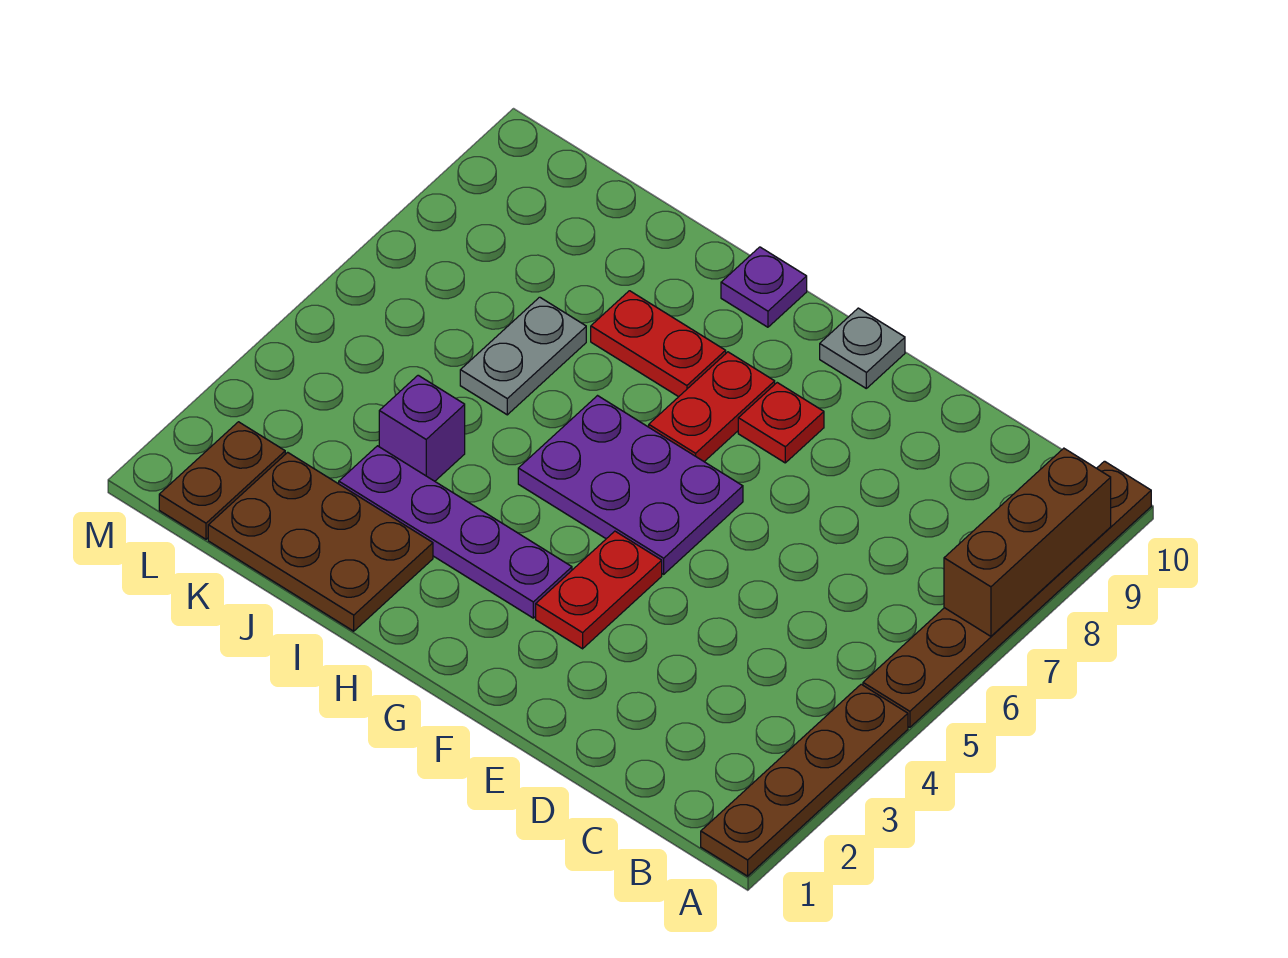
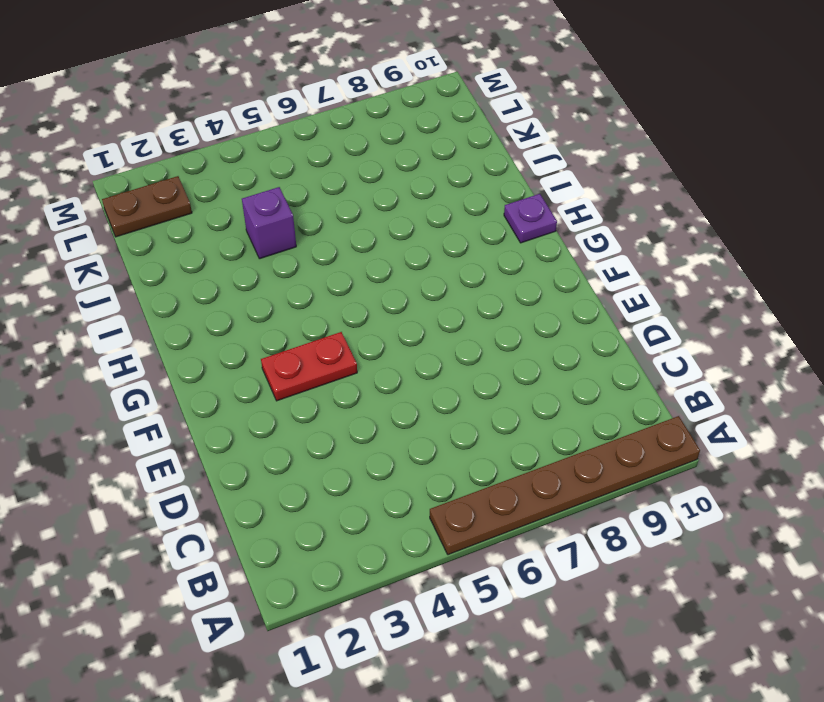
none -> brown 1x4 plate [701,684,908,876]
none -> purple 2x3 plate [518,396,743,574]
none -> red 1x1 plate [738,383,824,463]

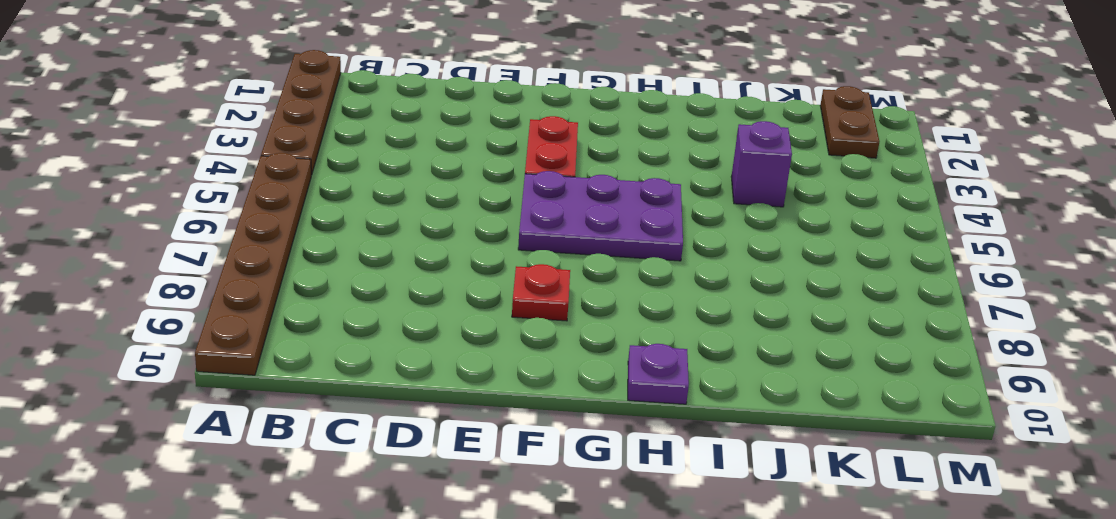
none -> grey 1x1 plate [820,308,905,388]
none -> purple 1x4 plate [339,446,572,618]
none -> red 1x2 plate [649,352,775,461]

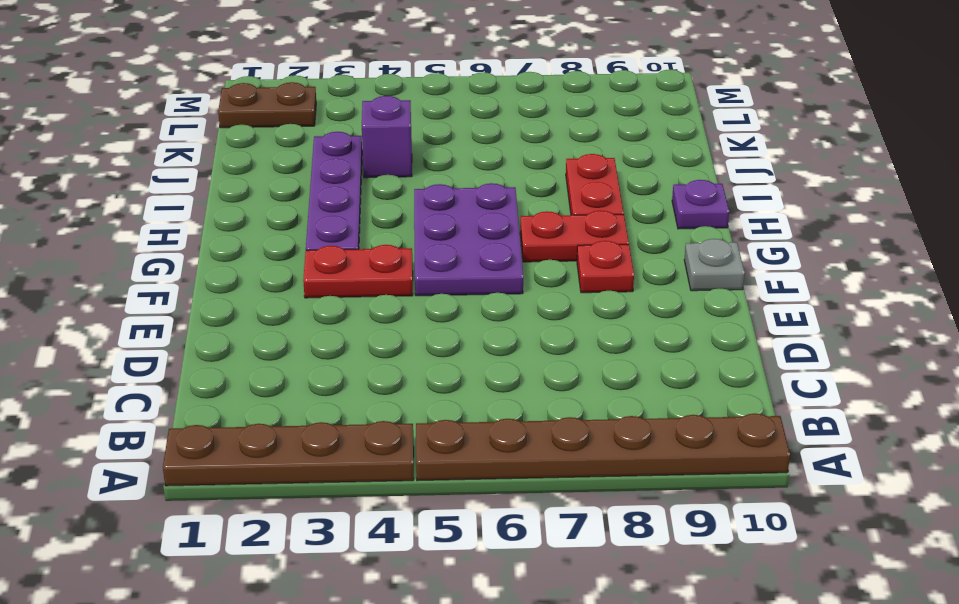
none -> brown 2x3 plate [208,452,433,631]
none -> grey 1x2 plate [460,297,586,415]
none -> brown 1x3 brick [944,448,1111,636]

